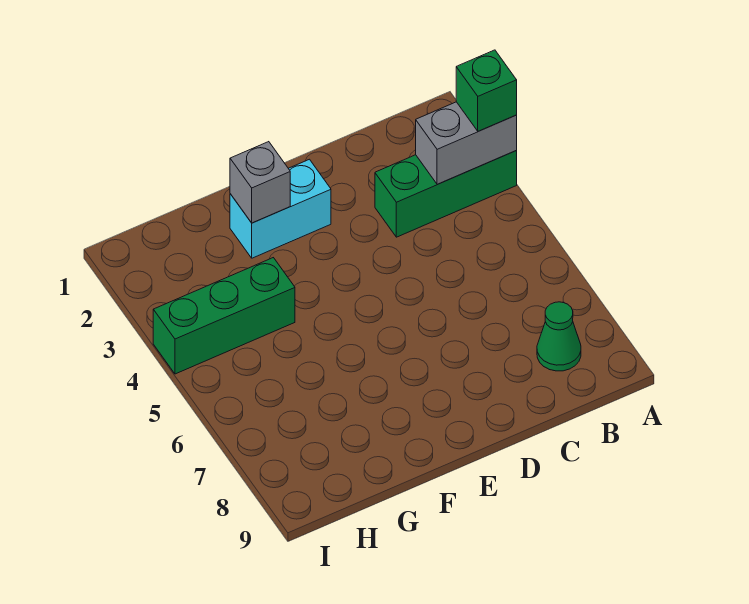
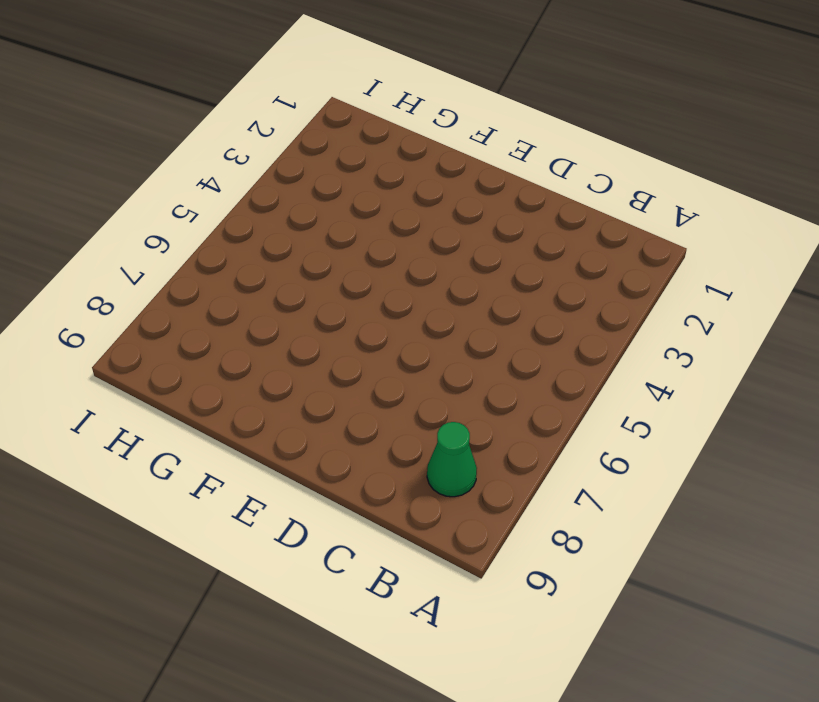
none -> green 1x3 brick [375,151,517,237]
none -> cyan 1x2 brick [230,159,331,258]

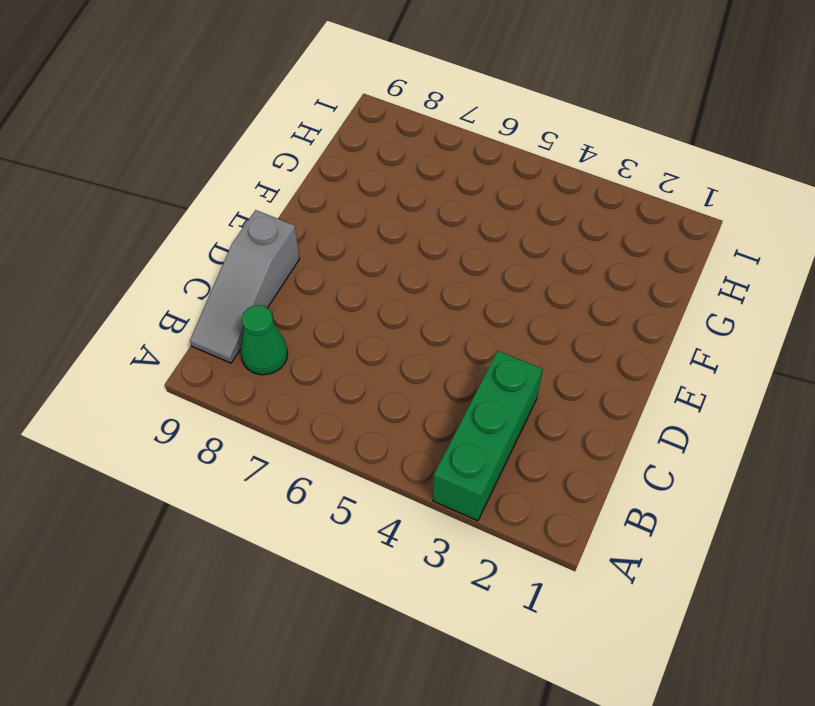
grey 1x3 slope [190,210,300,363] -> none
none -> cyan 1x2 brick [230,159,331,258]
none -> green 1x3 brick [153,258,295,374]

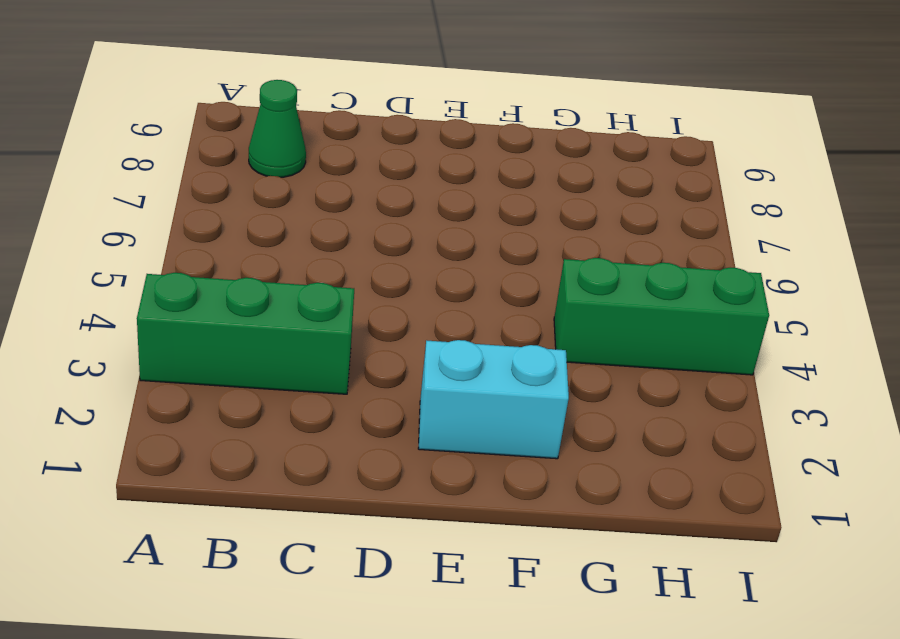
none -> grey 1x2 brick [416,102,517,184]
none -> grey 1x1 brick [230,142,290,223]

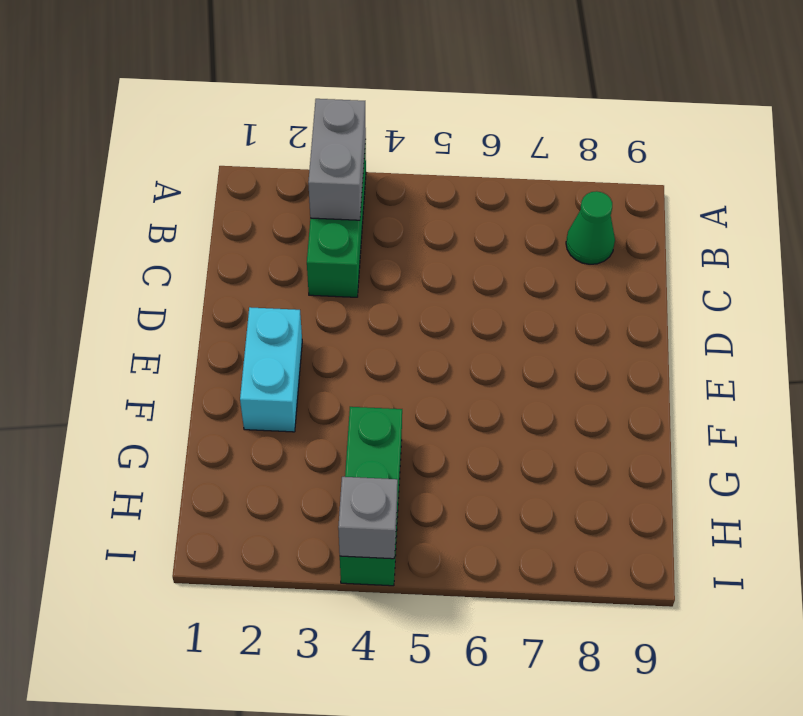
grey 1x1 brick [338,477,398,559] -> grey 1x1 brick moved to [230,142,290,223]
none -> green 1x1 brick [456,50,517,131]

